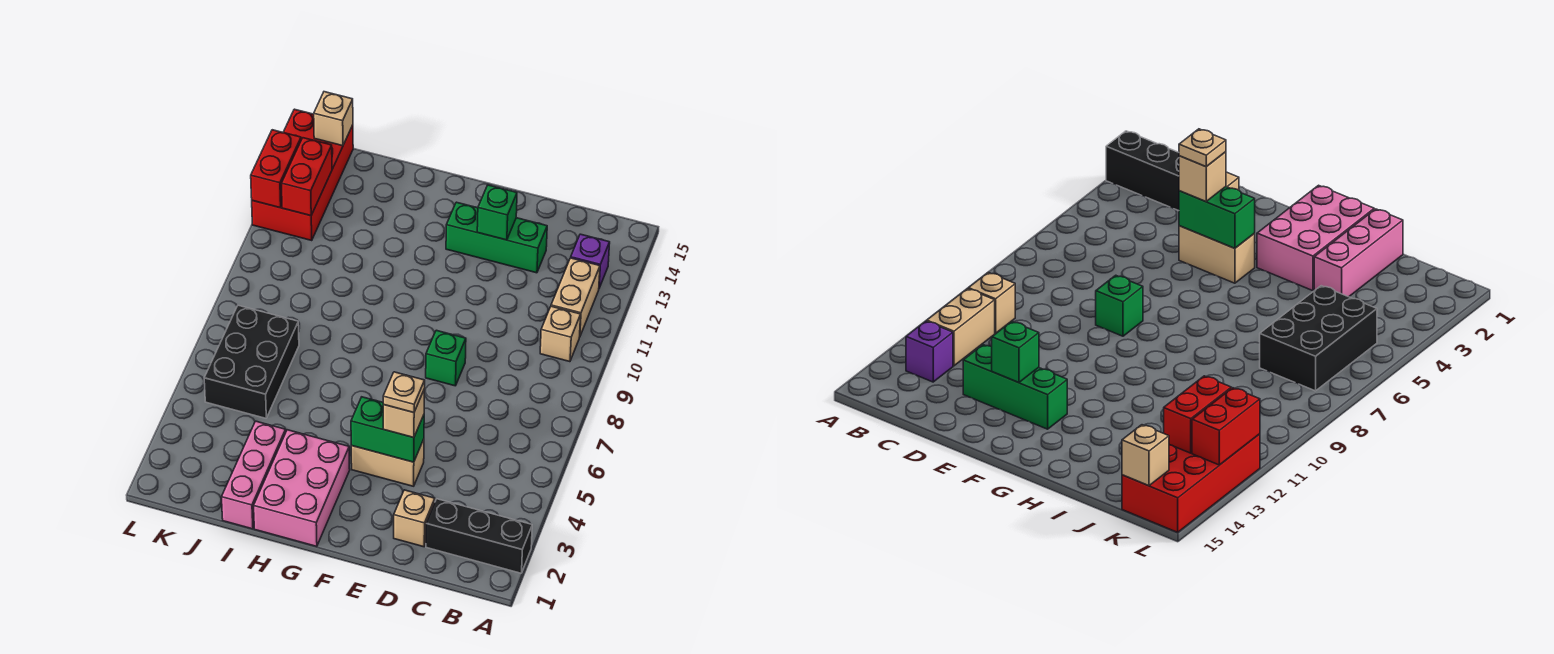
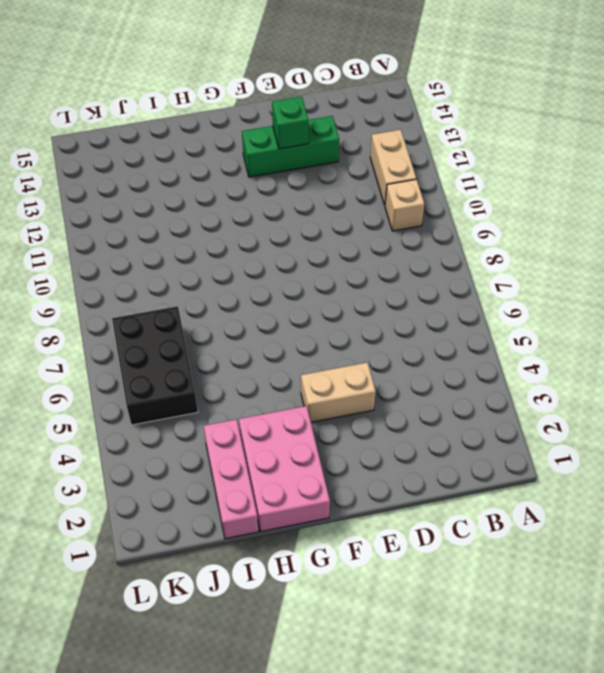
none -> black 1x3 brick [426,499,532,573]
none -> purple 1x1 brick [571,234,610,288]
none -> tan 1x1 brick [394,490,435,547]

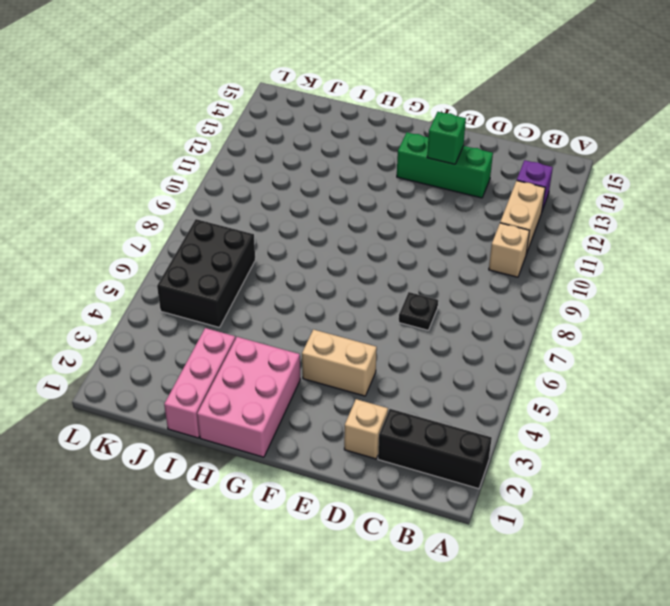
black 1x1 plate [399,292,438,330] -> none
none -> green 1x1 brick [426,330,466,386]
none -> red 2x4 brick [252,109,353,240]
none -> green 1x2 brick [351,397,424,462]

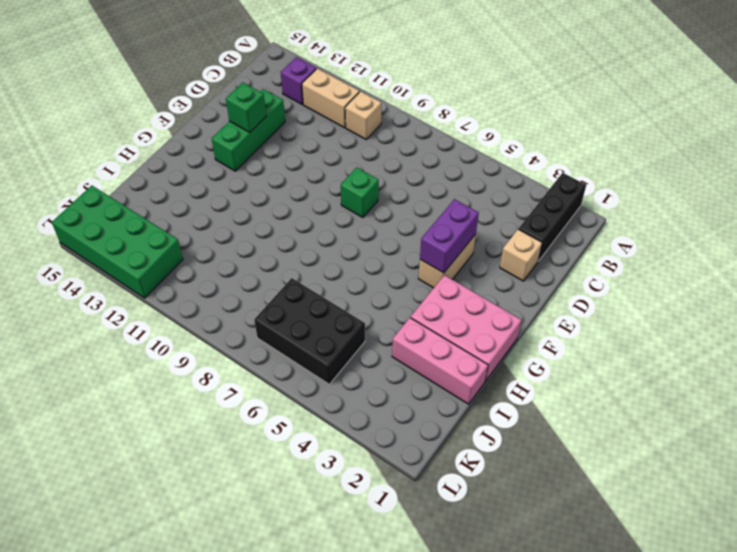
purple 1x2 brick [420,199,479,273] -> green 1x2 brick [351,397,424,462]
green 2x4 brick [52,185,183,298] -> red 2x4 brick [252,109,353,240]
none -> red 1x2 brick [281,138,332,216]
none -> tan 1x1 brick [314,92,353,146]
none -> red 1x2 brick [251,130,301,208]

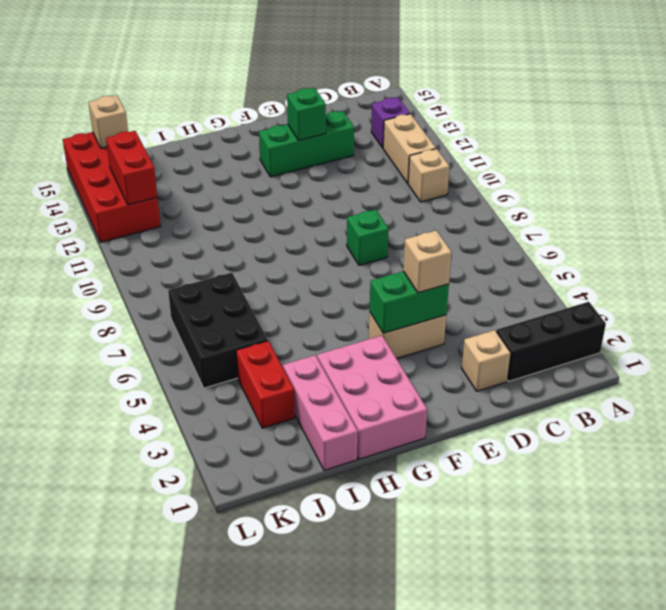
red 1x2 brick [236,341,295,428] -> red 1x2 brick moved to [251,130,301,208]
none -> tan 1x1 plate [383,372,425,413]

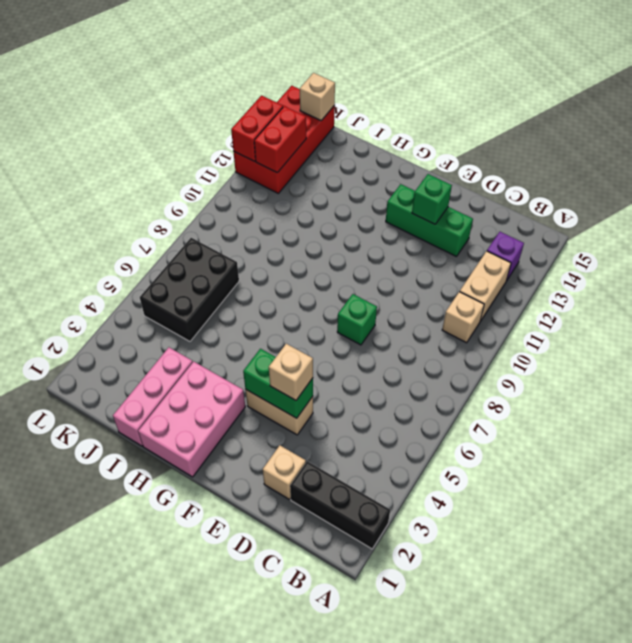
none -> tan 1x1 plate [383,372,425,413]

